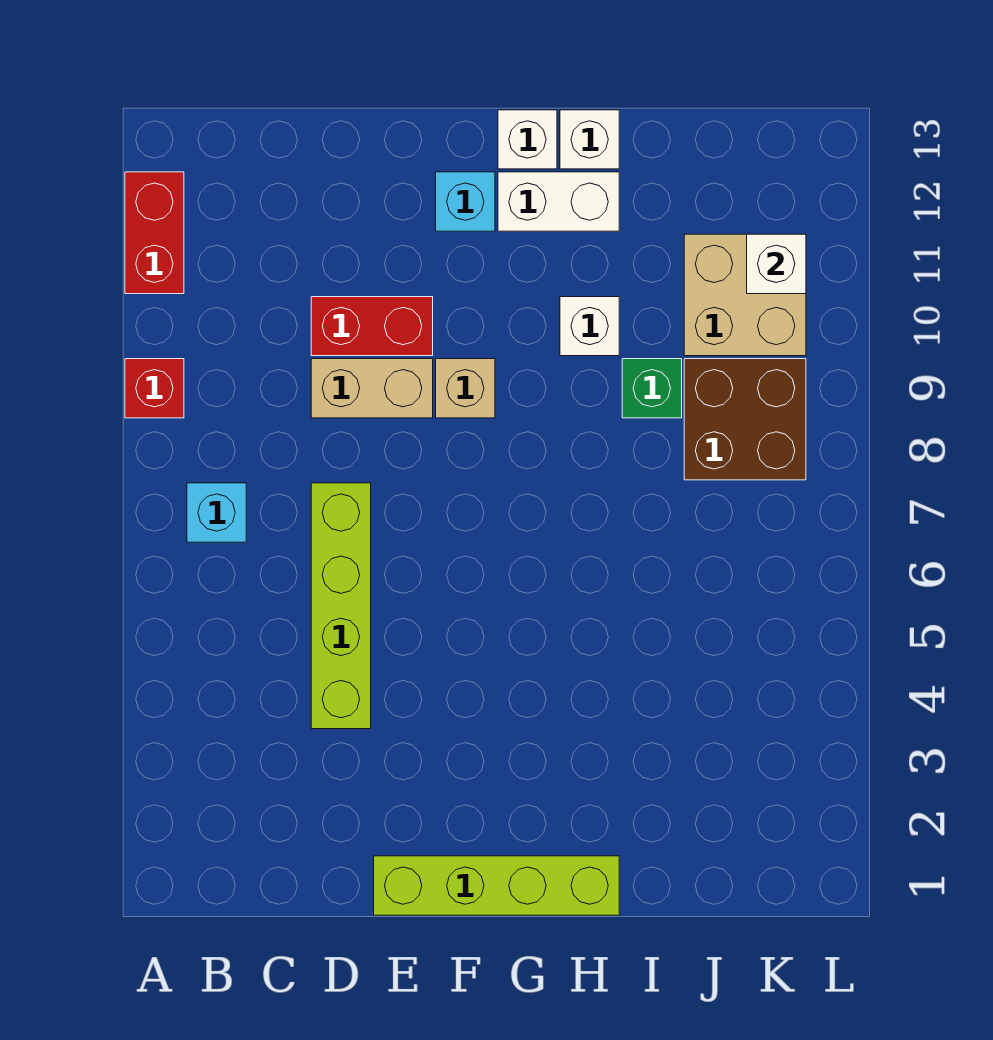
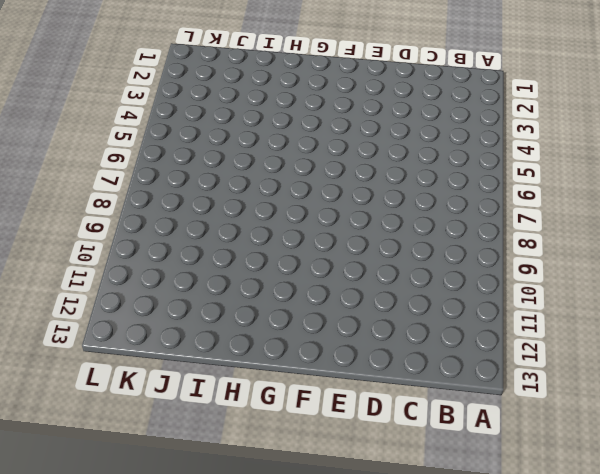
none -> red 1x1 brick [125,359,184,418]
none -> red 1x2 brick [125,172,184,294]
none -> cyan 1x1 brick [187,483,246,542]

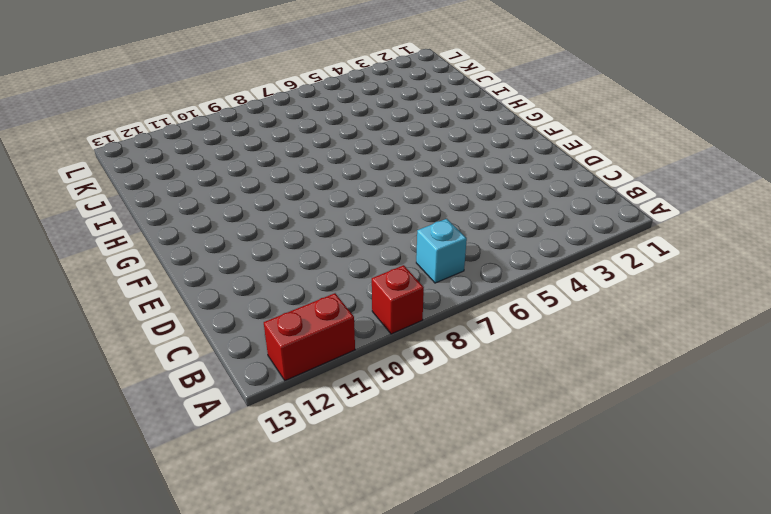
none -> lime 1x4 brick [311,483,371,729]
none -> tan 1x2 brick [311,359,433,418]
none -> red 1x2 brick [311,297,433,356]

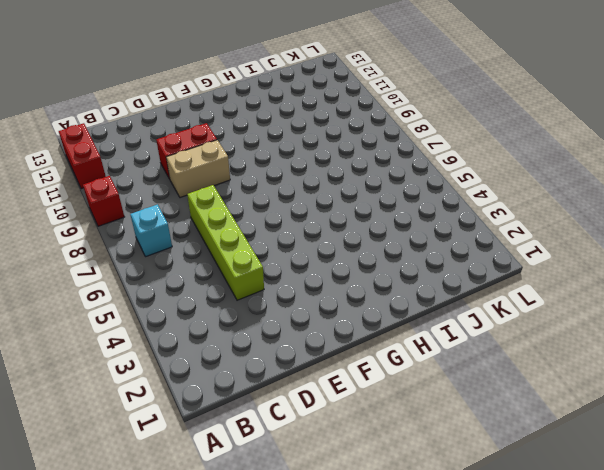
none -> lime 1x4 brick [374,856,619,915]
none -> tan 1x1 brick [436,359,495,418]
none -> cyan 1x1 brick [436,172,495,231]

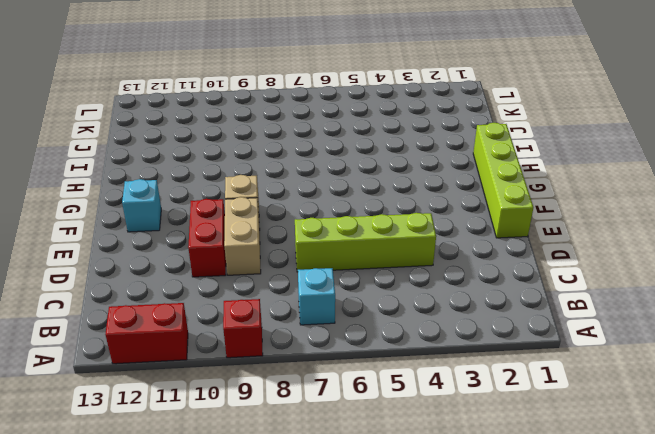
none -> white 1x2 brick [498,172,619,231]
none -> white 1x1 brick [498,110,557,169]
none -> white 1x1 brick [560,297,619,356]

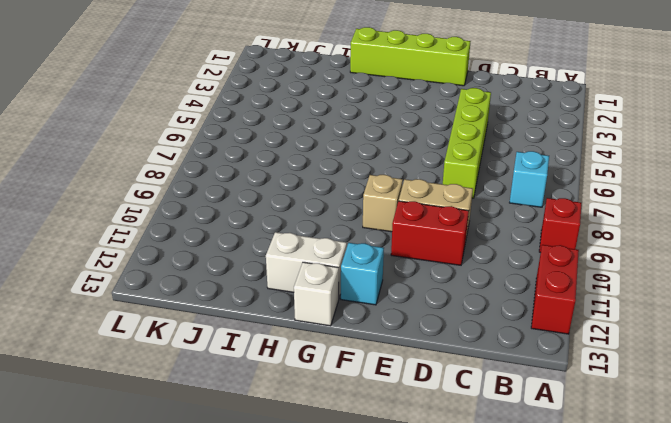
none -> white 1x1 brick [560,297,619,356]
none -> white 1x1 brick [560,110,619,169]
none -> green 1x1 brick [622,359,682,418]

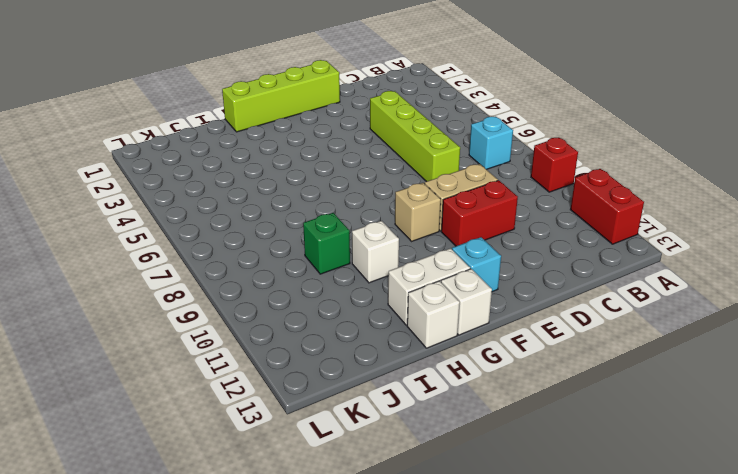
none -> brown 2x2 brick [684,359,806,480]
none -> tan 2x2 brick [684,234,806,356]
none -> white 1x1 brick [747,234,806,294]

